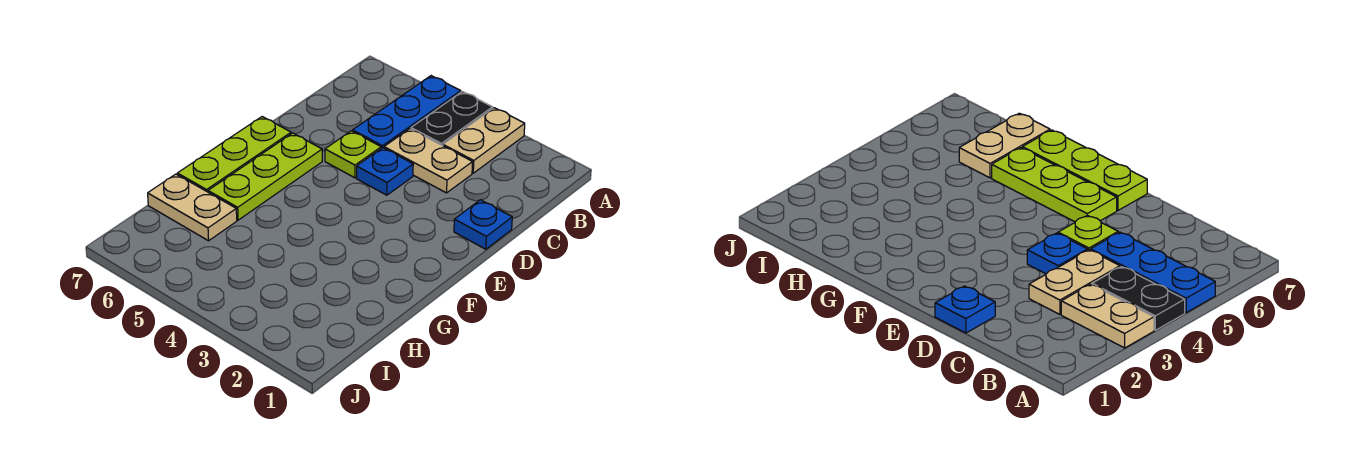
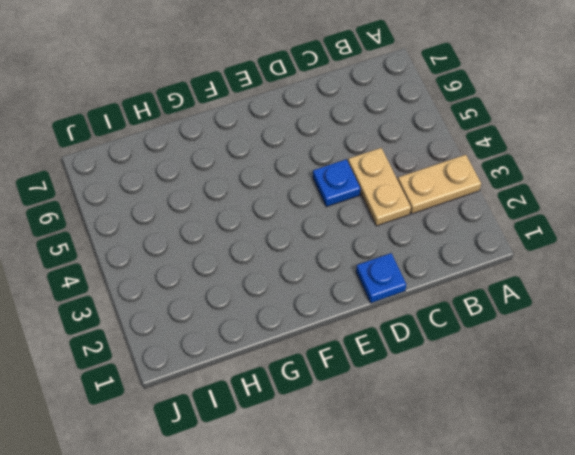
none -> black 1x2 plate [411,92,493,146]
none -> blue 1x3 plate [353,76,461,148]

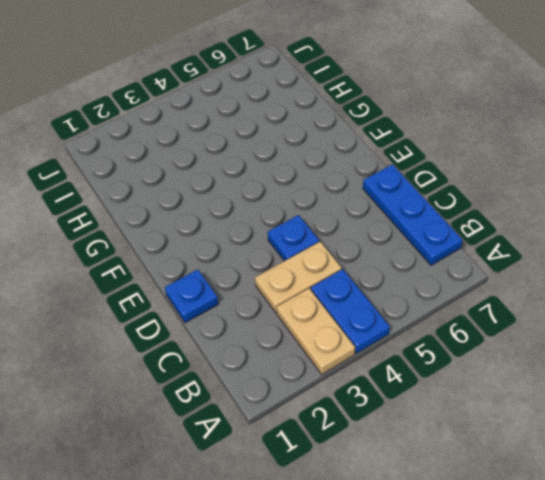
blue 1x2 plate [311,269,390,354] -> black 1x2 plate [411,92,493,146]
blue 1x3 plate [363,164,463,265] -> blue 1x3 plate moved to [353,76,461,148]
none -> lime 1x1 plate [325,131,381,178]
none -> lime 1x3 plate [208,133,322,220]

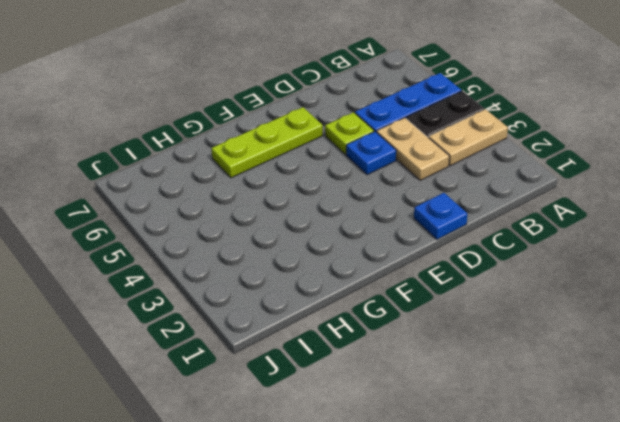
none -> lime 1x3 plate [177,117,291,192]
none -> tan 1x2 plate [148,174,237,241]

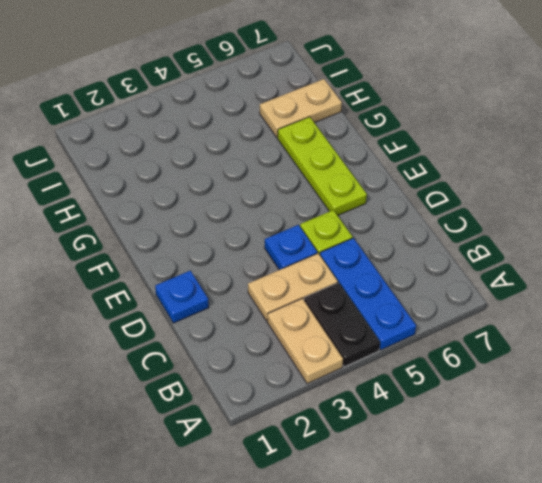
none -> lime 1x3 plate [177,117,291,192]

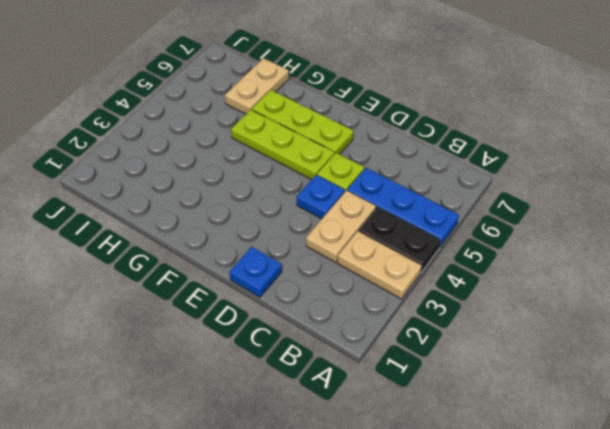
lime 1x3 plate [231,110,334,180] -> lime 1x3 plate moved to [177,117,291,192]

